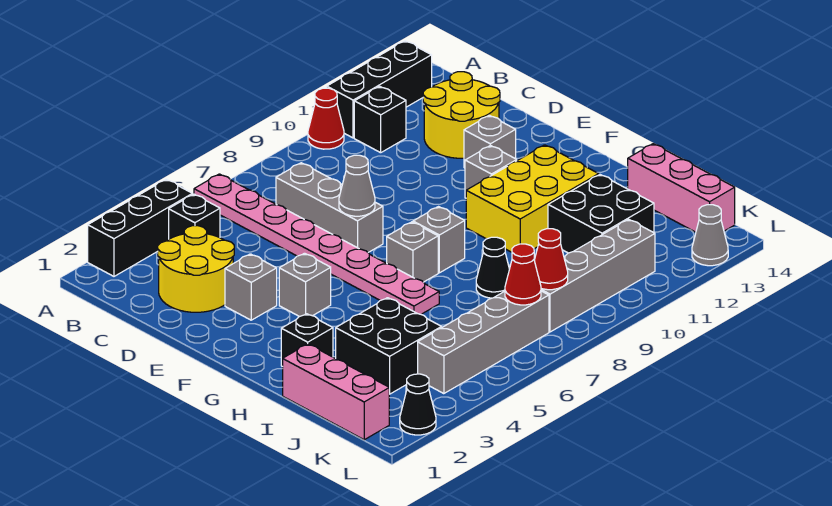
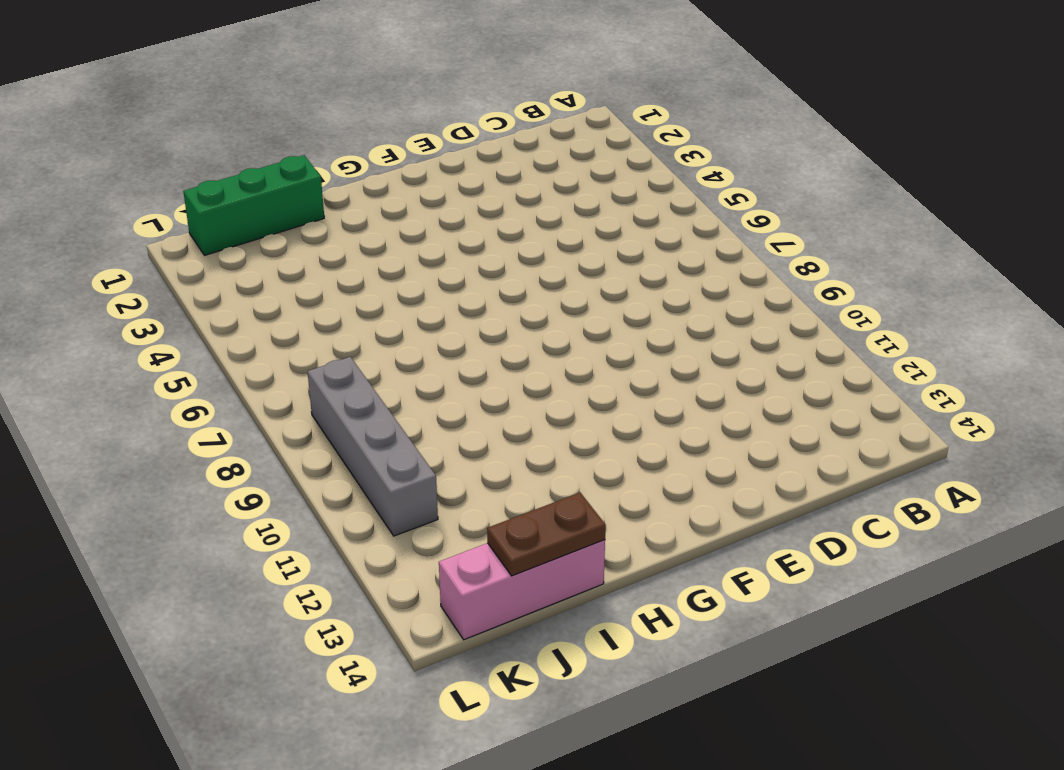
green 1x3 brick [183,155,324,255] -> pink 1x3 brick [283,344,389,440]
brown 1x2 plate [487,493,606,576] -> none
none -> black 1x3 brick [88,179,192,276]
none -> pink 1x8 plate [194,174,439,314]
none -> red 1x1 cone [308,88,344,149]

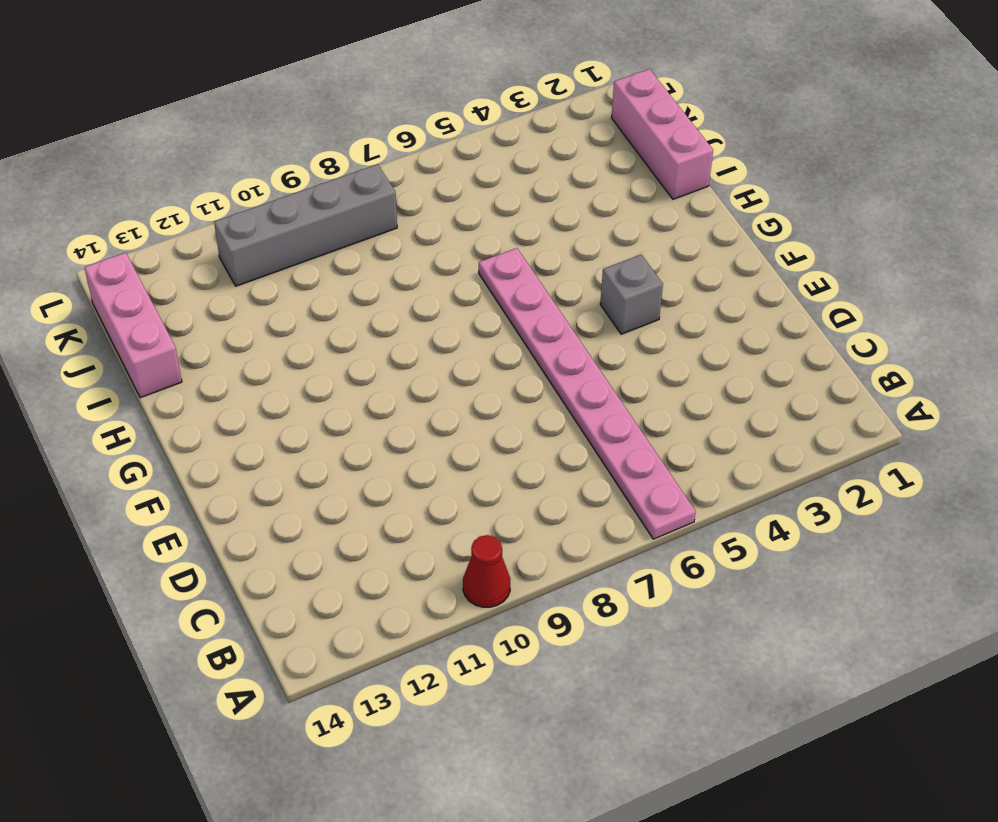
none -> black 1x3 brick [88,179,192,276]
none -> black 1x3 brick [327,41,432,138]
none -> black 1x1 brick [169,194,220,239]

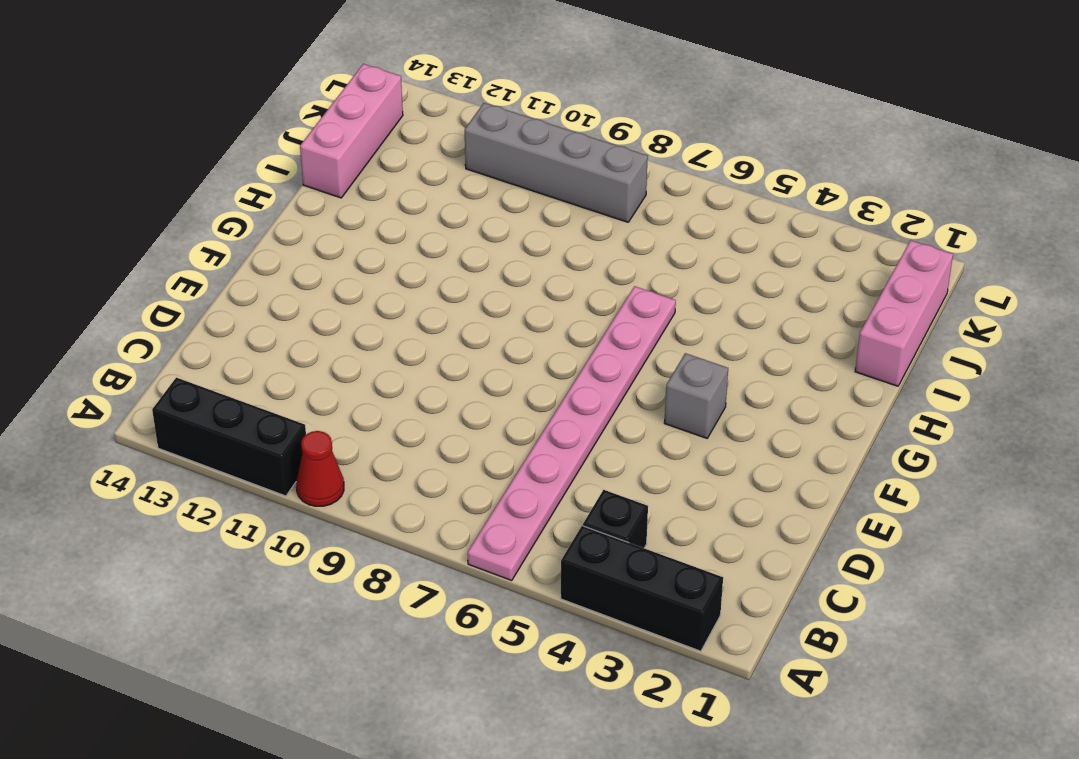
none -> black 1x1 brick [354,86,406,153]
none -> yellow 2x2 round brick [158,226,234,312]
none -> grey 1x3 brick [276,163,383,252]

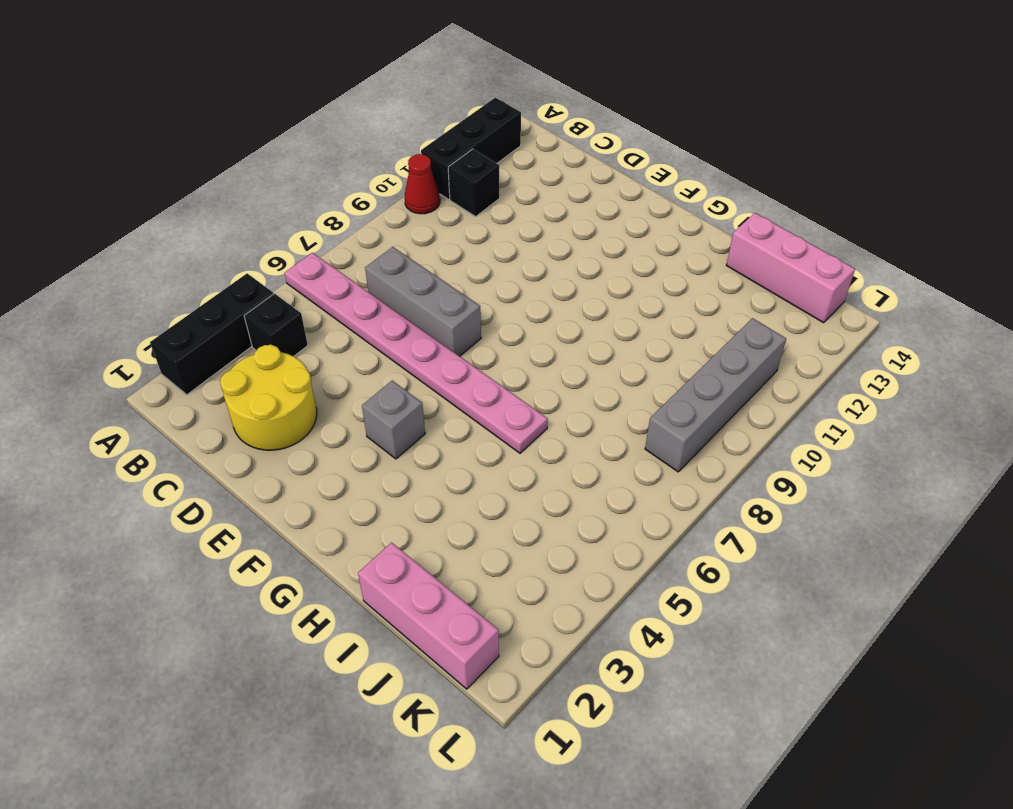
none -> yellow 2x2 round brick [423,72,500,158]
none -> grey 1x1 brick [225,254,277,320]
none -> grey 1x1 brick [464,115,516,168]

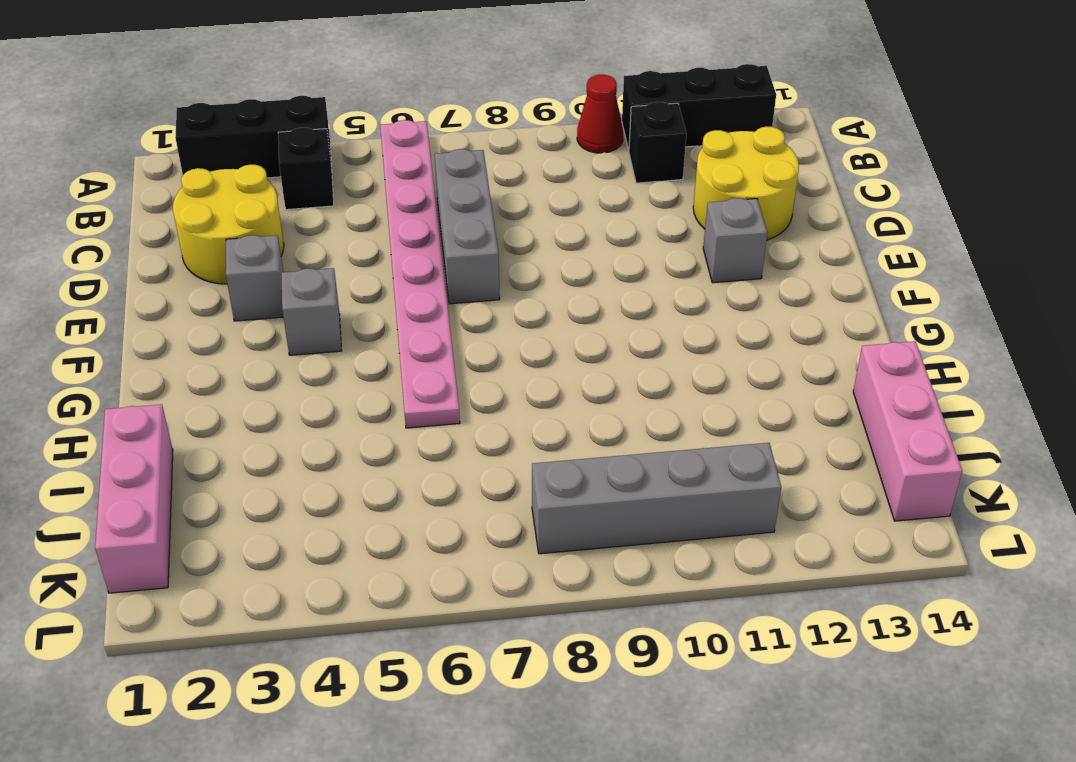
none -> grey 1x1 brick [465,145,517,198]
none -> grey 1x1 brick [387,222,438,282]
none -> grey 1x1 brick [413,207,465,273]

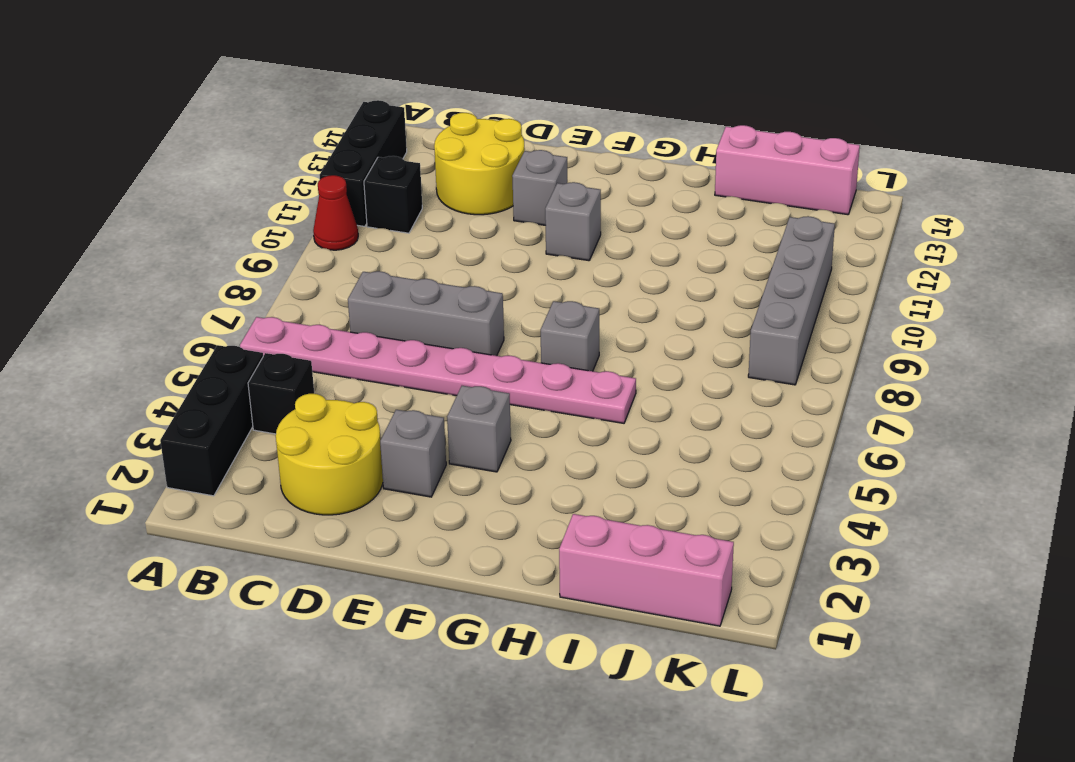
none -> grey 1x1 brick [413,207,465,273]
none -> yellow 2x3 brick [466,145,599,252]
none -> black 1x1 brick [281,314,333,367]

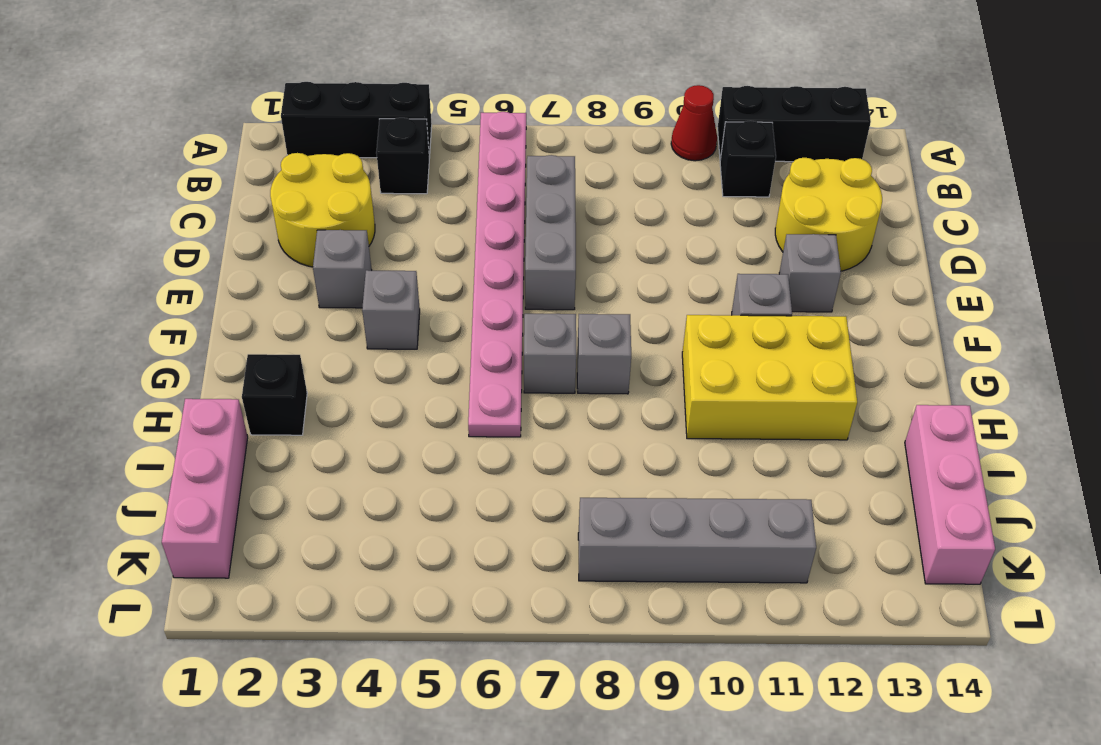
none -> black 2x2 brick [336,298,442,394]
none -> black 1x1 cone [476,237,509,298]
none -> black 2x2 brick [548,175,654,253]

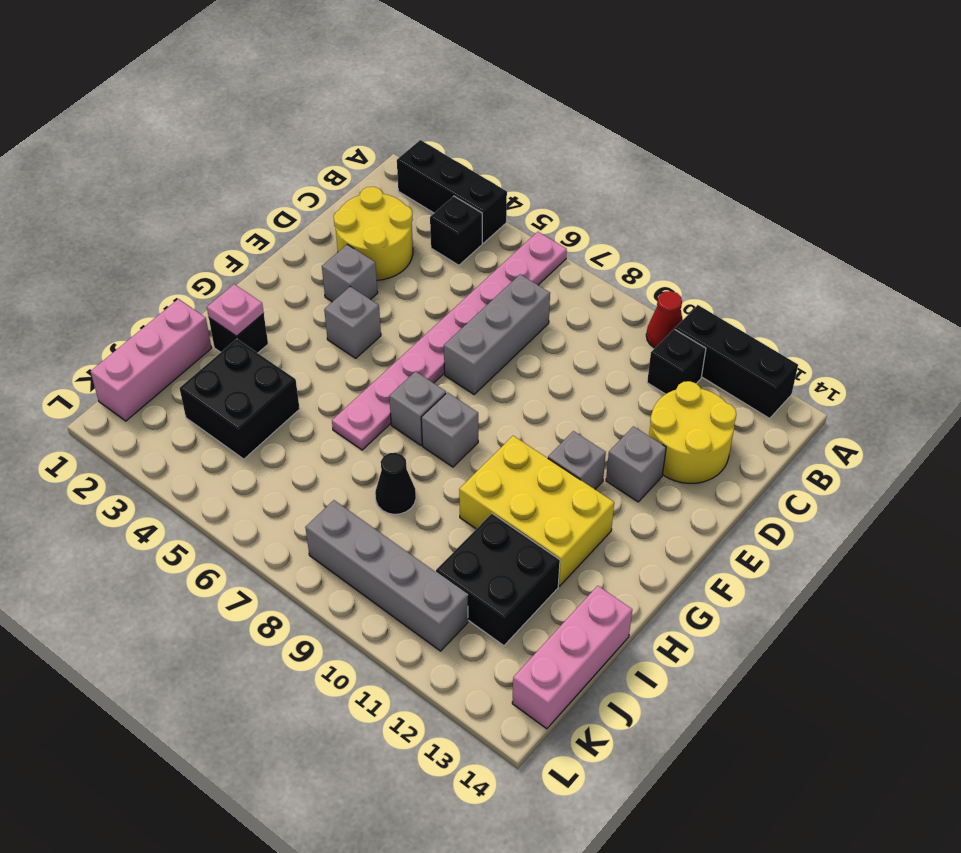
pink 1x1 plate [207,284,264,336] -> none
none -> grey 1x4 brick [418,291,549,394]
none -> black 1x1 cone [400,374,436,435]
none -> grey 1x1 cone [692,205,728,266]

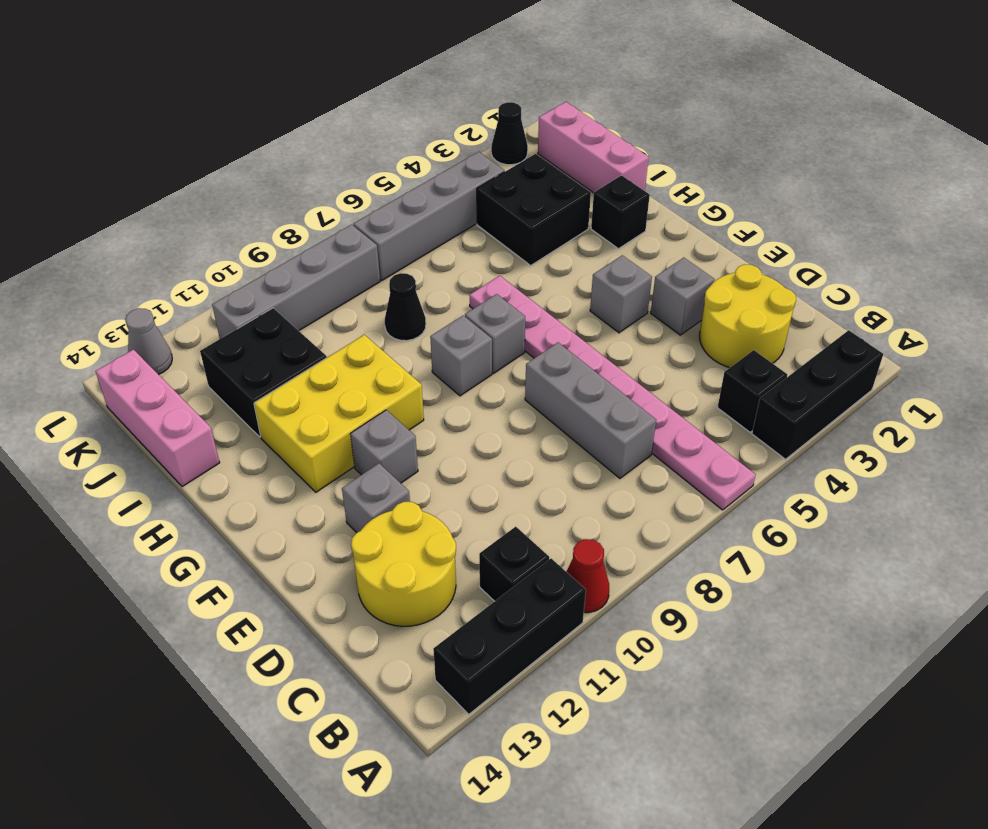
none -> grey 1x1 cone [339,155,375,216]
none -> red 1x1 cone [505,244,541,305]
none -> red 1x1 cone [534,229,568,290]

